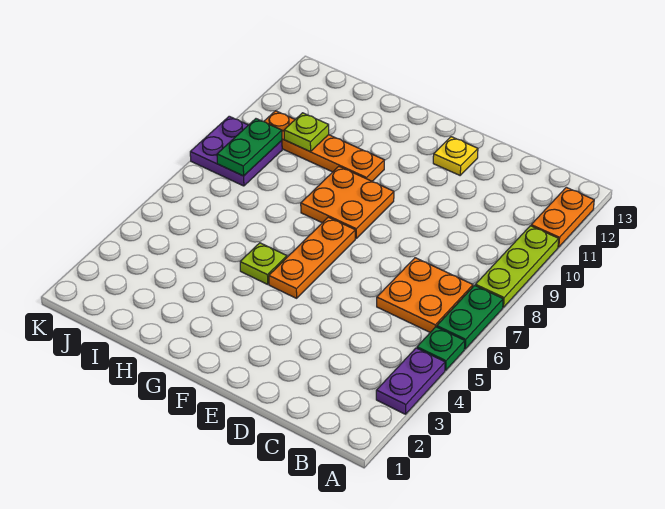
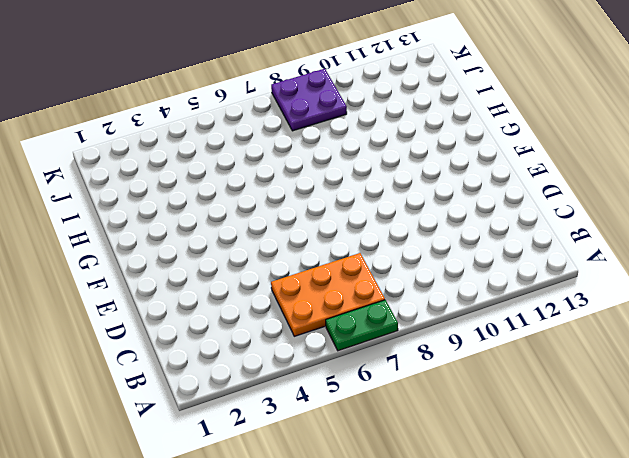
orange 2x3 plate [271,253,385,336] -> orange 2x2 plate [377,258,473,332]
none -> purple 1x2 plate [376,348,445,414]
none -> green 1x1 plate [417,327,465,370]
none -> lime 1x3 plate [475,226,559,307]

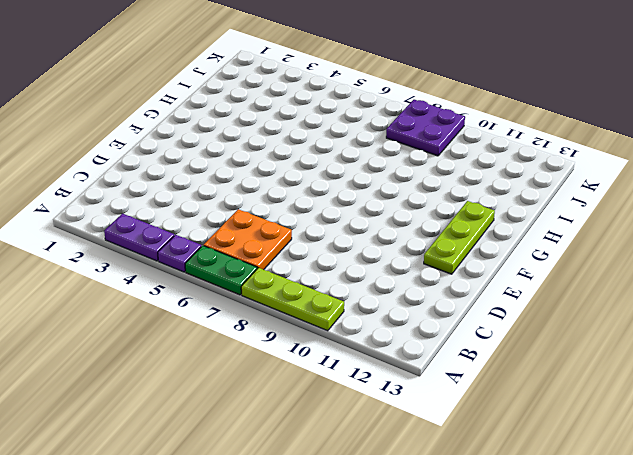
purple 1x1 plate [158,235,201,272] -> green 1x1 plate [417,327,465,370]
lime 1x3 plate [424,201,495,274] -> yellow 1x1 plate [433,137,478,175]
none -> orange 1x2 plate [531,187,594,247]
none -> orange 1x3 plate [269,217,355,298]
none -> orange 2x2 plate [301,167,394,238]

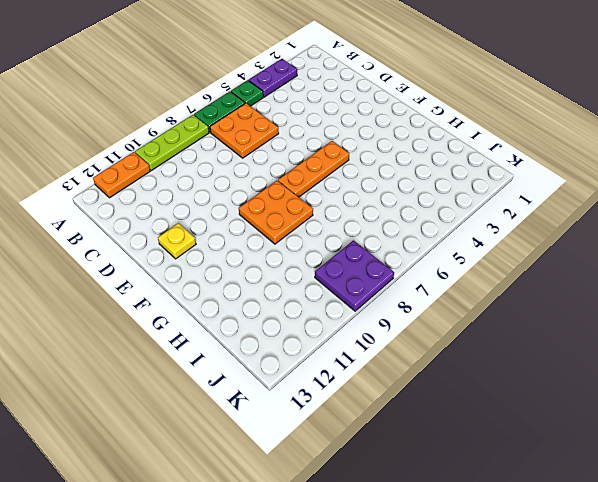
none -> lime 1x1 plate [240,243,287,284]
none -> orange 1x4 plate [264,111,384,181]
none -> lime 1x1 plate [284,113,329,152]

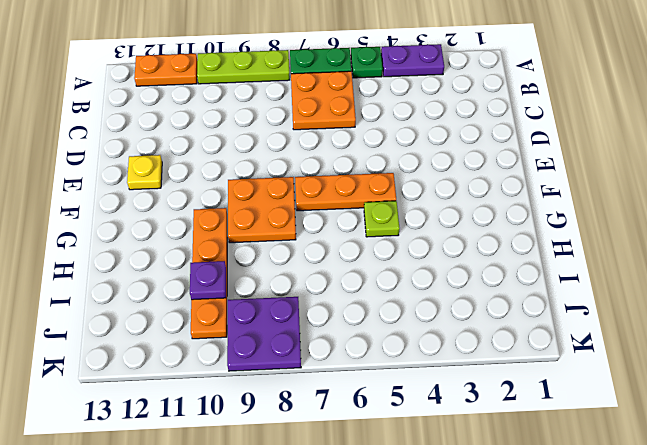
purple 1x1 plate [190,261,226,300] -> lime 1x1 plate [284,113,329,152]
none -> green 1x2 plate [217,119,282,176]

